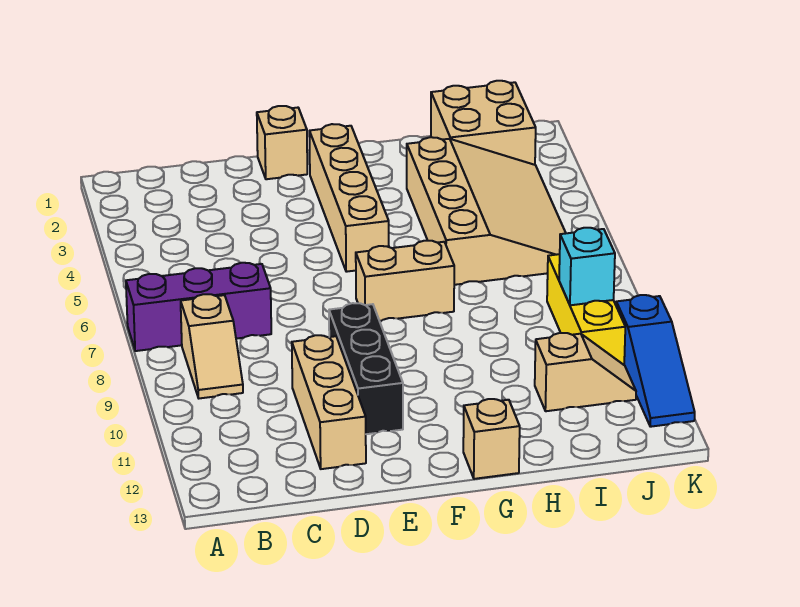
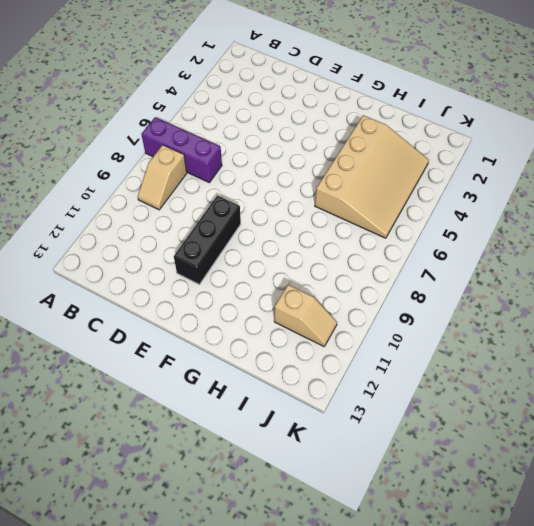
none -> tan 1x3 brick [292,335,366,469]
none -> tan 1x1 brick [257,106,307,179]
none -> tan 1x4 brick [309,124,389,272]

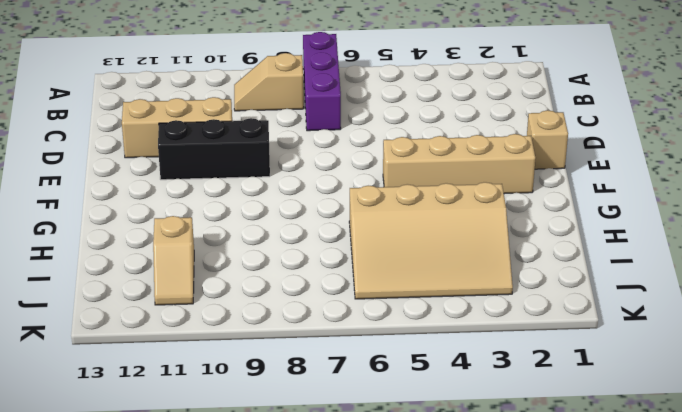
none -> tan 1x2 brick [356,241,454,321]
none -> tan 1x1 brick [463,399,520,479]
none -> tan 2x2 brick [431,81,536,165]

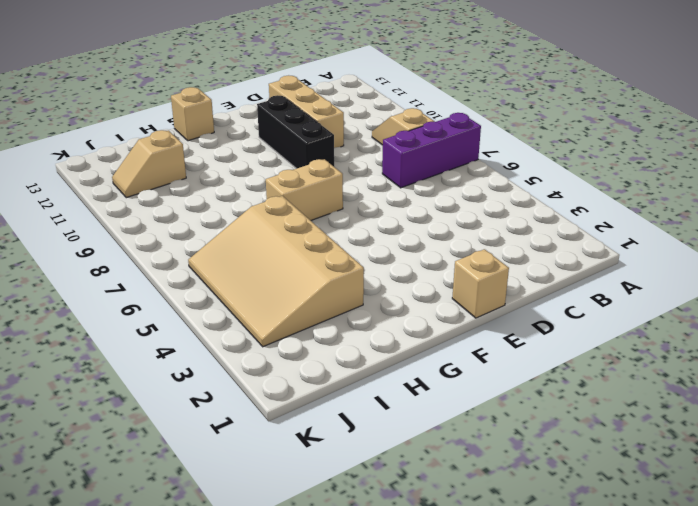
none -> tan 1x4 brick [309,124,389,272]
none -> tan 2x2 brick [431,81,536,165]
none -> yellow 1x3 brick [547,254,625,365]

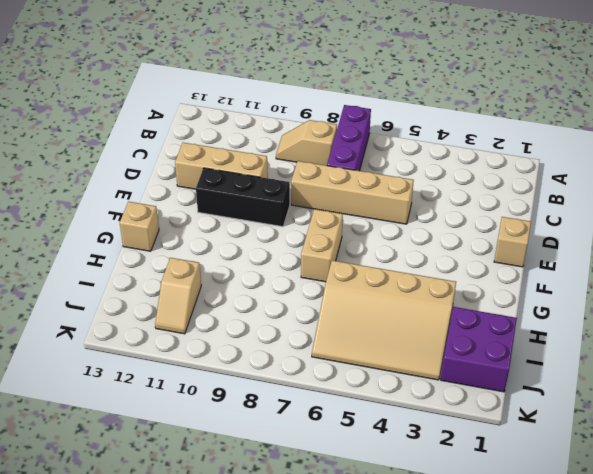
tan 1x4 brick [291,161,414,224] -> tan 1x4 brick moved to [309,124,389,272]
purple 2x2 brick [441,307,517,392] -> tan 2x2 brick [431,81,536,165]
none -> yellow 1x3 brick [547,254,625,365]
none -> blue 1x3 slope [616,295,695,427]
none -> cyan 1x1 brick [559,228,615,305]

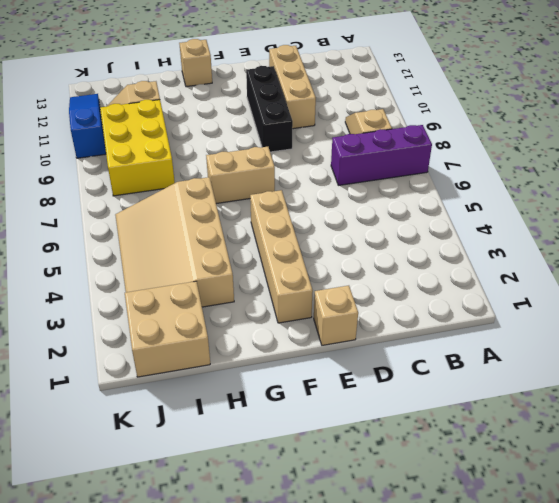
yellow 2x3 brick [100,100,175,196] -> yellow 1x3 brick [547,254,625,365]
none -> cyan 1x1 brick [559,228,615,305]

